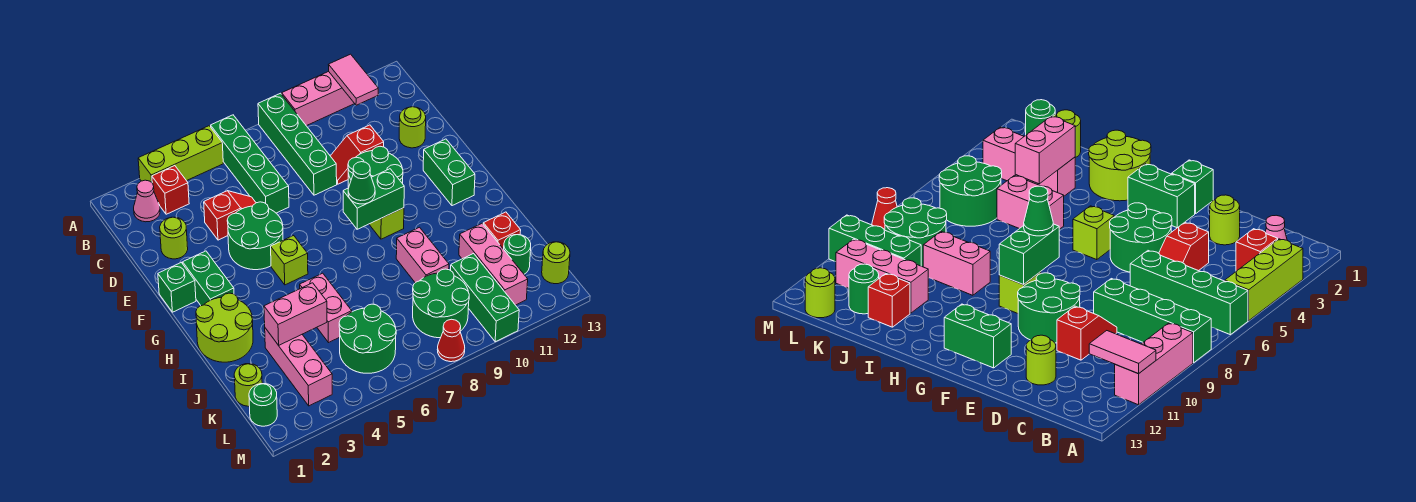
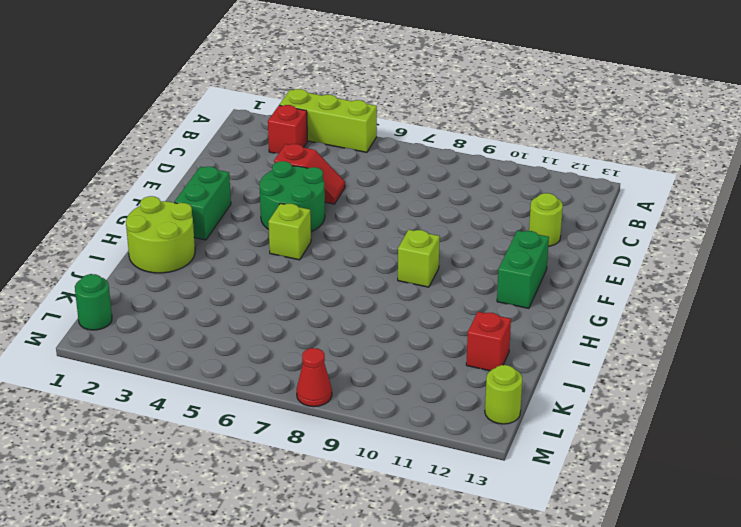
none -> green 1x4 brick [211,115,289,213]
none -> green 1x4 brick [258,93,337,195]
none -> pink 1x3 brick [282,71,355,126]
none -> pink 1x1 cone [134,180,160,222]

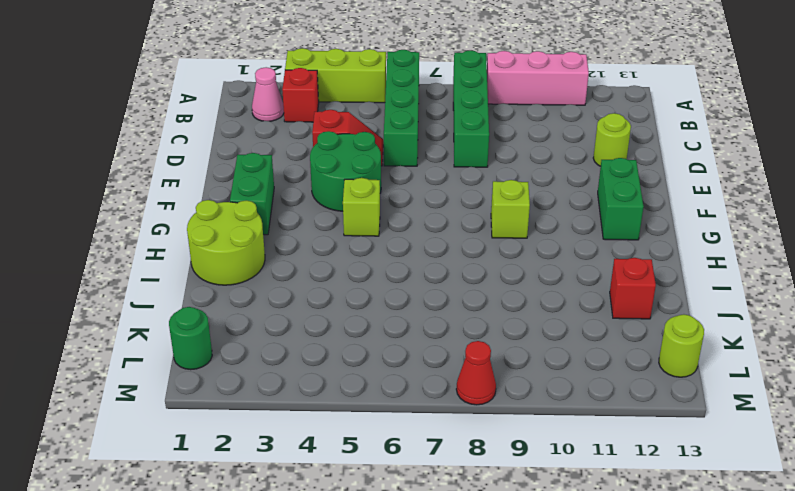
none -> lime 1x1 round brick [160,217,188,259]
none -> red 1x2 slope [331,125,384,184]
none -> green 2x2 round brick [348,146,403,188]
none -> green 1x1 brick [158,263,196,312]

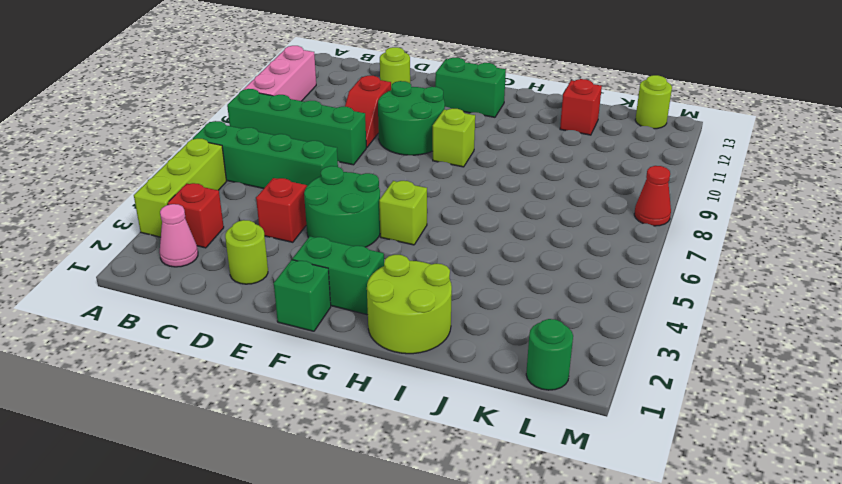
none -> pink 1x2 brick [300,273,352,343]
none -> pink 1x2 brick [396,227,449,283]
none -> pink 1x3 brick [265,328,332,406]
none -> pink 1x3 brick [459,223,528,305]

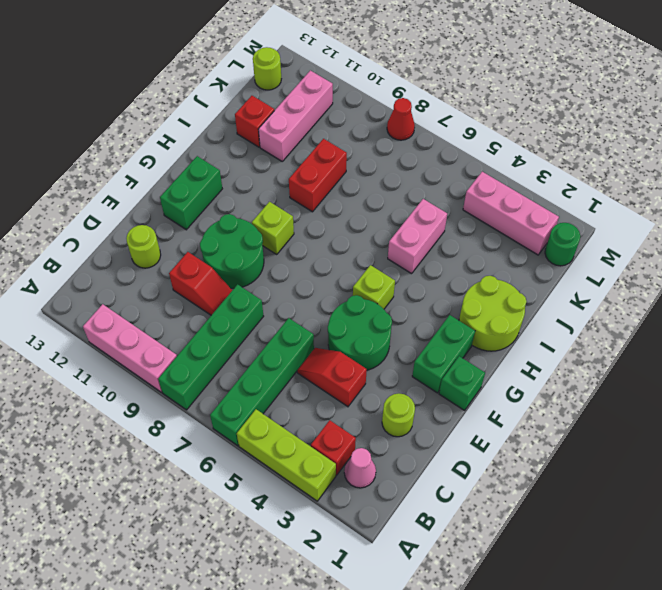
red 1x2 brick [289,139,347,212] -> pink 1x2 brick [396,227,449,283]
pink 1x3 brick [463,172,559,255] -> pink 1x3 brick turned to [265,328,332,406]
none -> lime 1x1 round brick [234,364,262,406]
none -> green 2x2 round brick [339,304,396,373]
none -> green 2x2 round brick [413,269,469,338]
none -> green 1x3 brick [451,254,519,342]

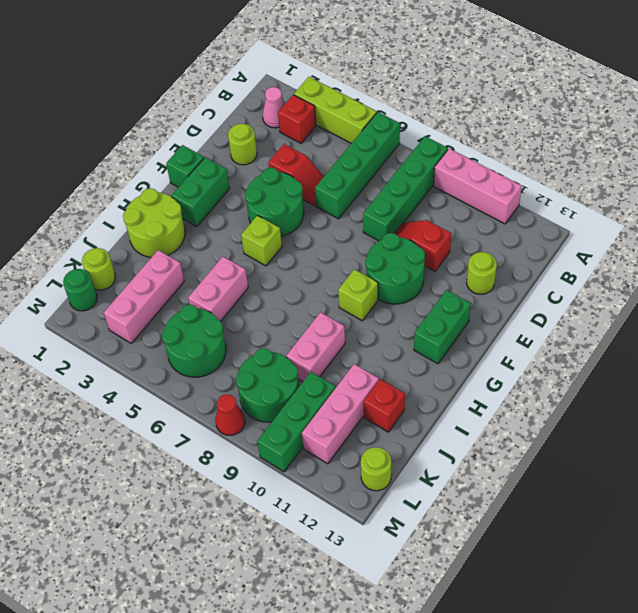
none -> green 1x1 round brick [504,235,531,274]
none -> pink 1x2 tile [329,54,378,105]
none -> green 1x2 brick [343,169,404,229]
none -> pink 1x2 brick [264,283,327,345]

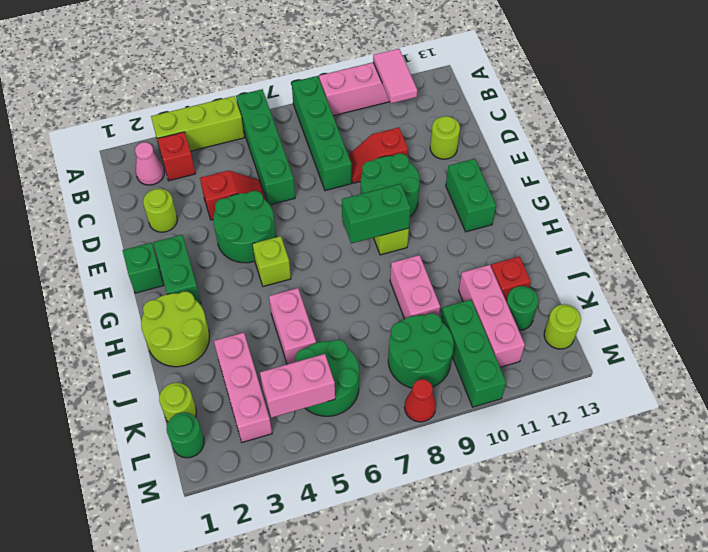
pink 1x2 brick [260,354,335,418] -> pink 1x2 brick moved to [264,283,327,345]
none -> green 1x1 cone [348,162,375,204]

